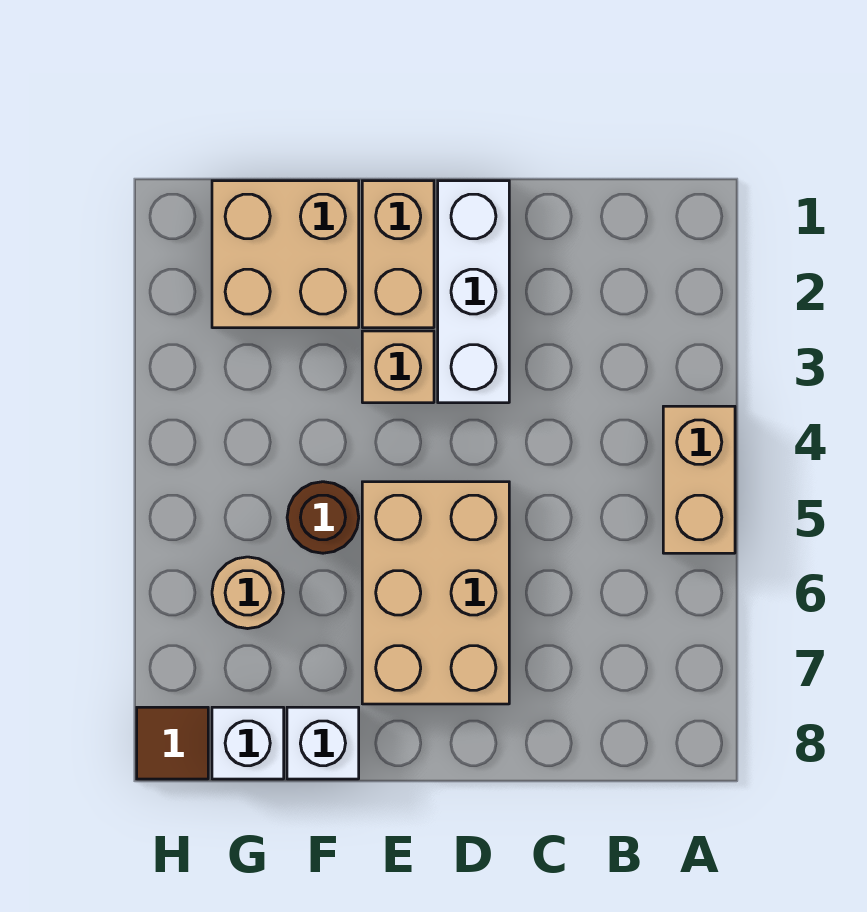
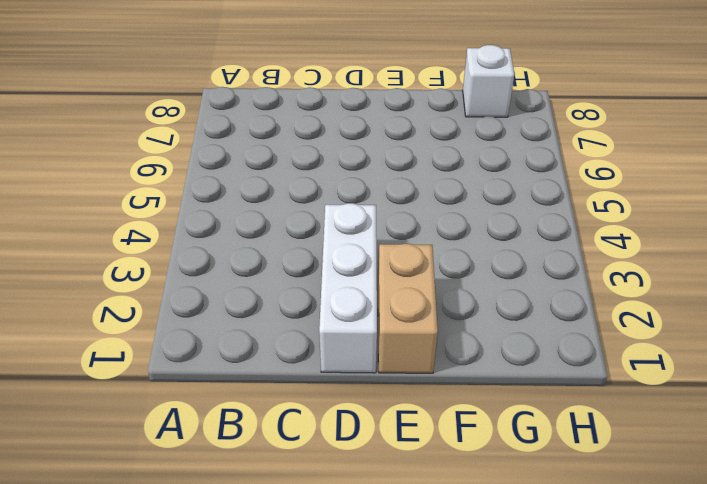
none -> tan 1x2 brick [663,406,735,553]
none -> tan 2x3 brick [362,482,509,704]

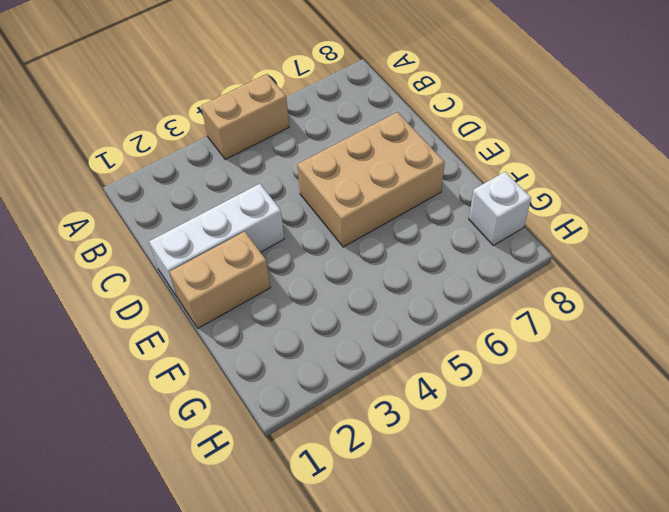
none -> tan 1x1 brick [362,331,434,403]
none -> tan 2x2 brick [212,181,359,328]

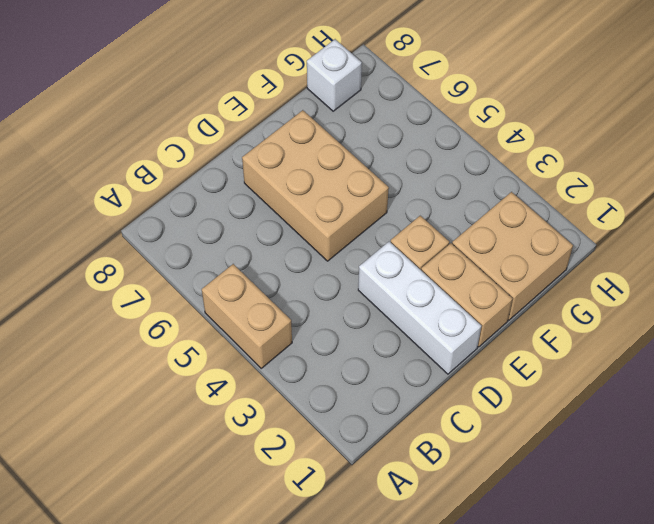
none -> brown 1x1 round brick [287,482,359,553]
none -> white 1x1 brick [287,707,359,779]

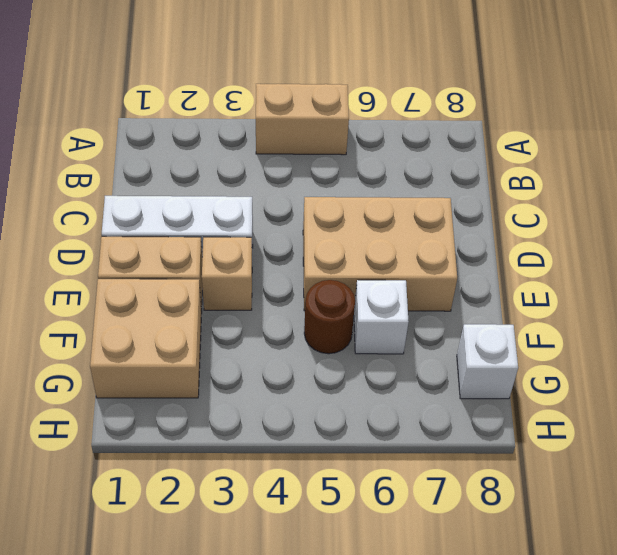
white 1x1 brick [354,280,409,354] -> white 1x1 brick moved to [287,707,359,779]
none -> tan 1x1 round brick [212,557,283,629]
none -> brown 1x1 tile [137,707,208,779]

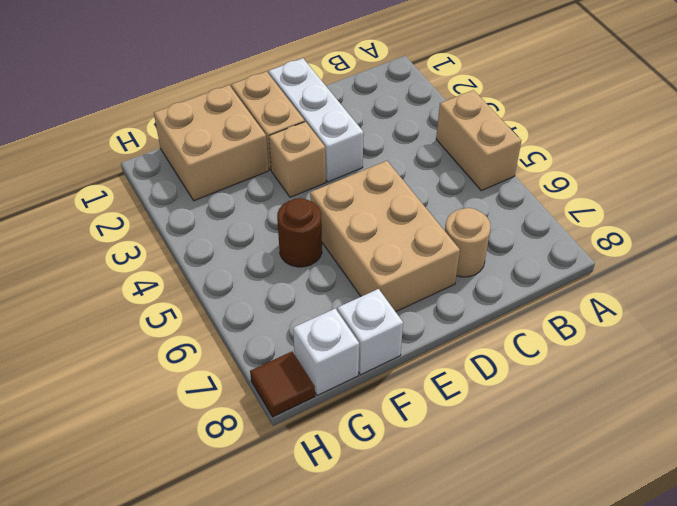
tan 1x1 round brick [445,208,491,277] -> tan 1x1 round brick moved to [212,557,283,629]

